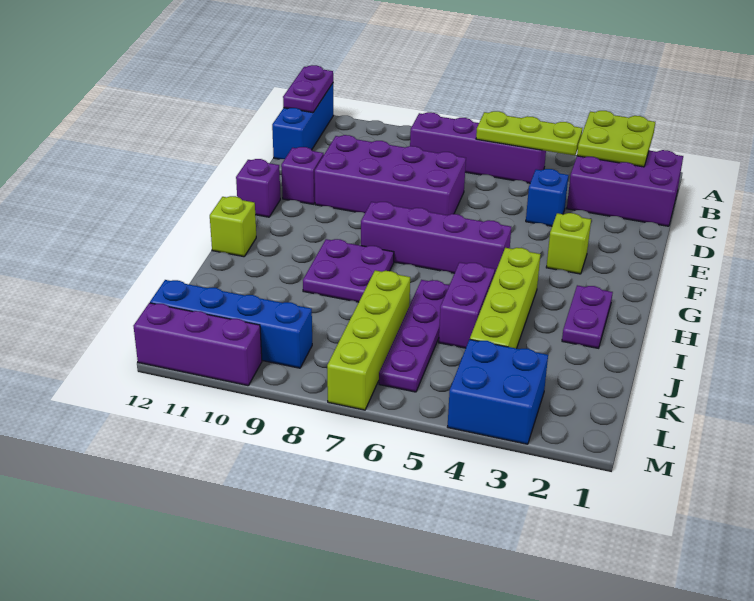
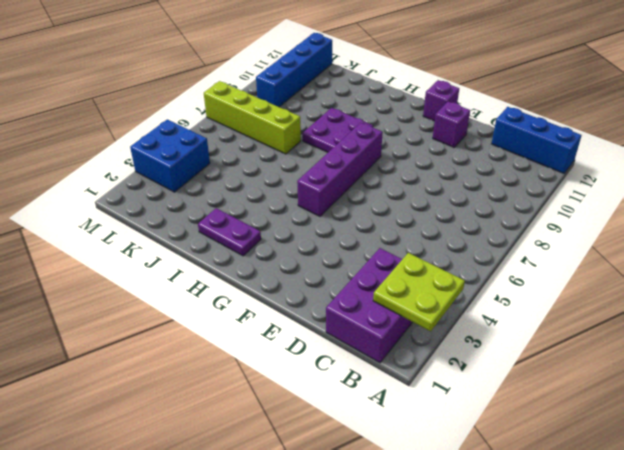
none -> purple 1x4 brick [410,112,546,183]
none -> blue 1x1 brick [526,169,569,226]
none -> purple 2x4 brick [315,135,466,215]

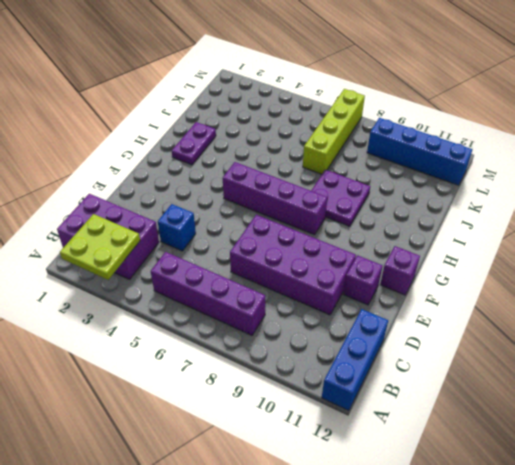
none -> lime 1x1 brick [546,213,591,274]
none -> lime 1x4 brick [470,248,540,348]
none -> lime 1x1 brick [210,196,256,257]

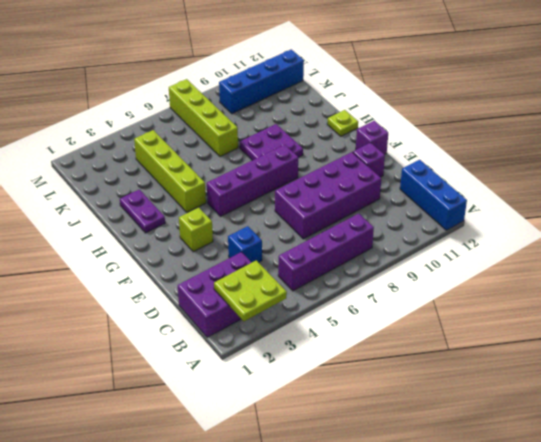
lime 1x1 plate [327,110,358,136] -> lime 1x1 brick [210,196,256,257]
none -> purple 1x2 brick [439,262,495,348]
none -> purple 1x4 plate [379,280,449,392]
none -> blue 2x2 brick [448,339,548,444]

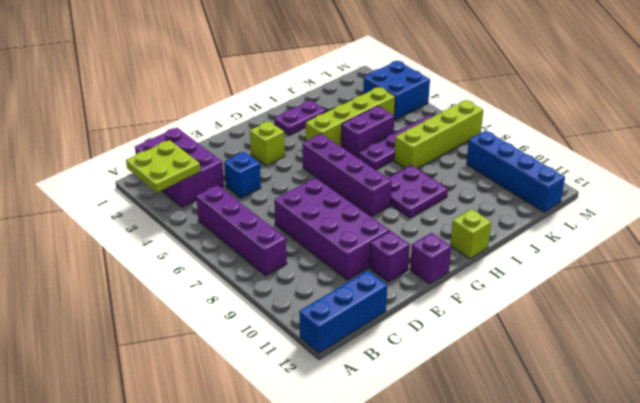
none -> purple 1x3 brick [134,303,262,386]
none -> purple 1x2 plate [283,65,333,113]
none -> lime 1x3 plate [476,111,582,156]

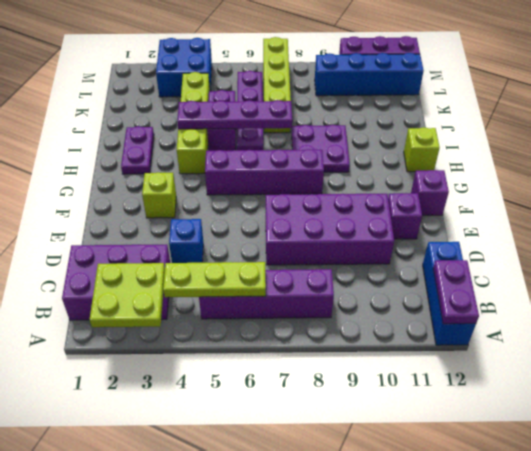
purple 1x4 plate [177,100,292,129] -> none

